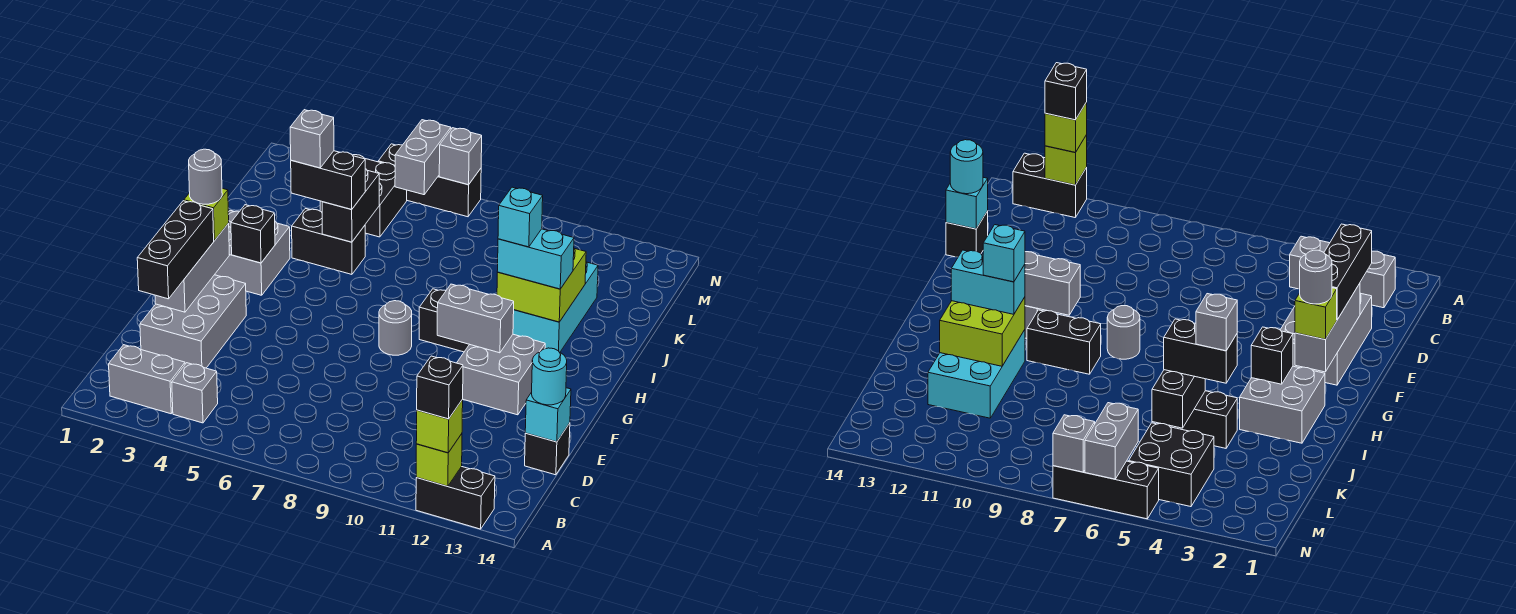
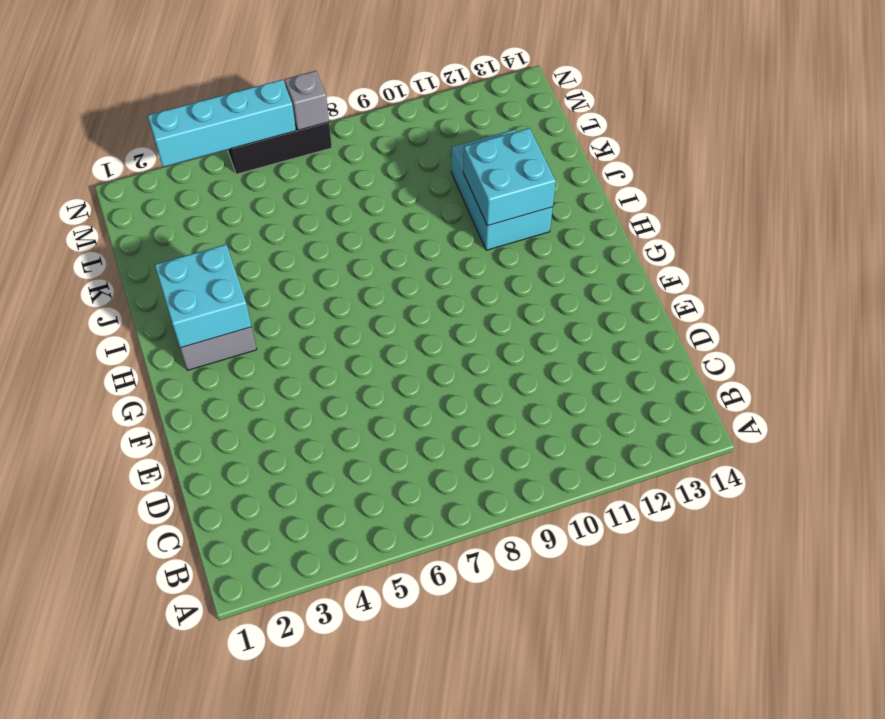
cyan 2x2 brick [155,244,252,348] -> black 1x1 brick [231,205,275,263]
cyan 2x2 brick [463,128,556,226] -> lime 2x2 brick [497,248,586,322]
cyan 1x4 brick [148,80,296,167] -> grey 1x2 brick [395,120,451,195]
none -> black 1x2 brick [416,467,495,529]
none -> grey 1x2 brick [109,345,185,414]
none -> grey 1x1 brick [172,363,218,423]
none -> grey 2x3 brick [140,275,246,368]

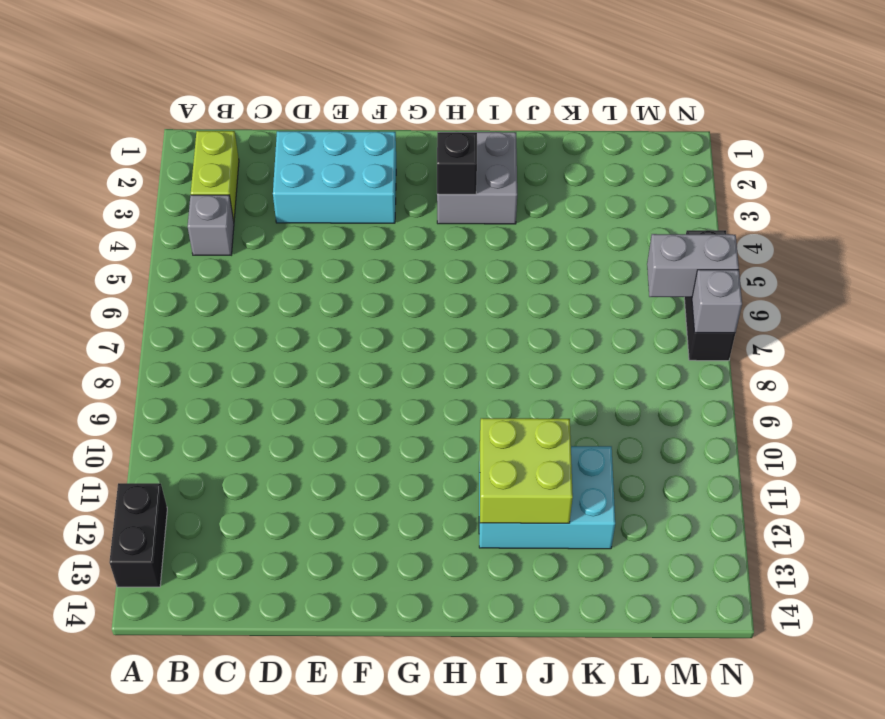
lime 1x2 brick [191,131,239,221] -> grey 1x2 brick [109,345,185,414]
cyan 2x3 brick [273,131,396,223] -> grey 2x3 brick [140,275,246,368]
none -> black 1x1 brick [525,423,570,475]
none -> grey 2x2 brick [457,334,545,415]
none -> grey 1x1 round brick [379,301,412,355]
none -> black 1x2 brick [419,289,469,352]

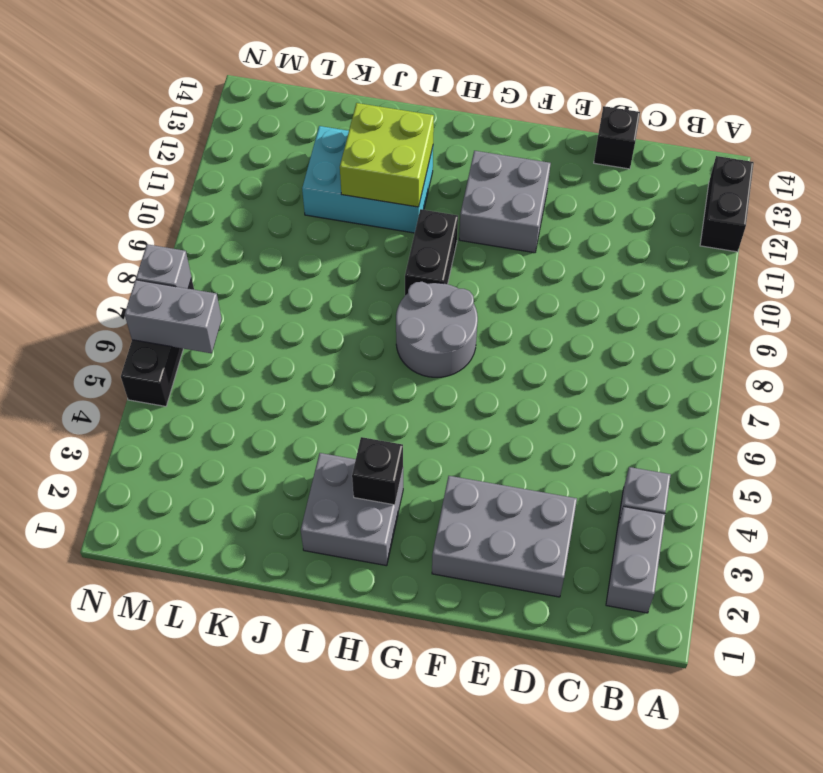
grey 2x2 round brick [396,282,478,377] -> grey 1x1 round brick [379,301,412,355]
none -> black 1x2 brick [292,209,366,274]
none -> black 2x2 brick [320,155,407,237]
none -> lime 1x1 brick [416,434,462,486]
none -> cyan 1x1 brick [525,388,571,442]

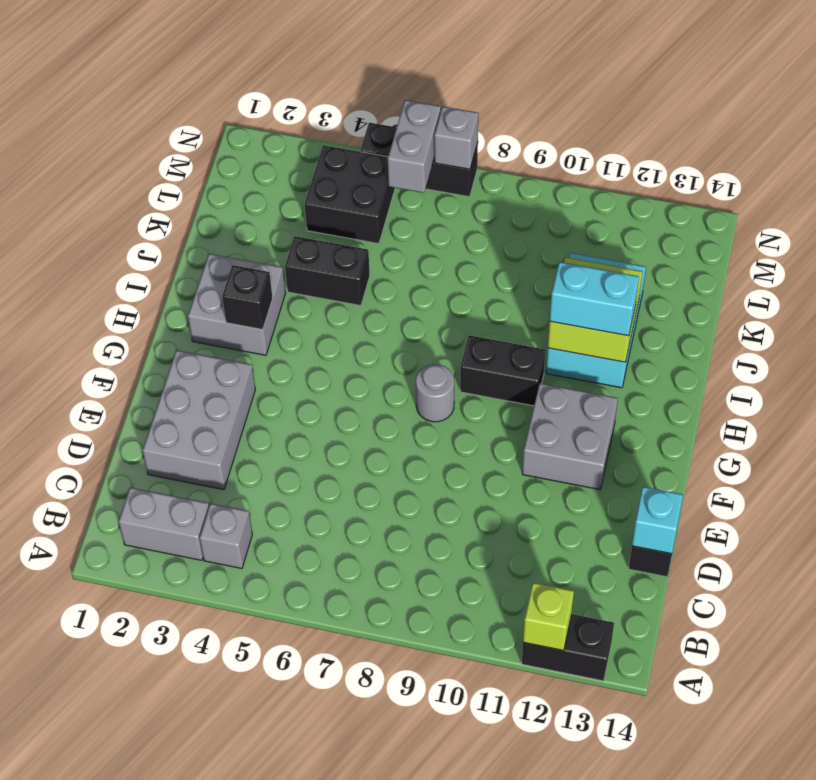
none -> grey 1x3 brick [155,223,229,312]
none -> grey 1x2 brick [437,284,514,353]
none -> black 1x2 brick [322,169,379,242]
none -> lime 1x1 brick [416,399,463,453]

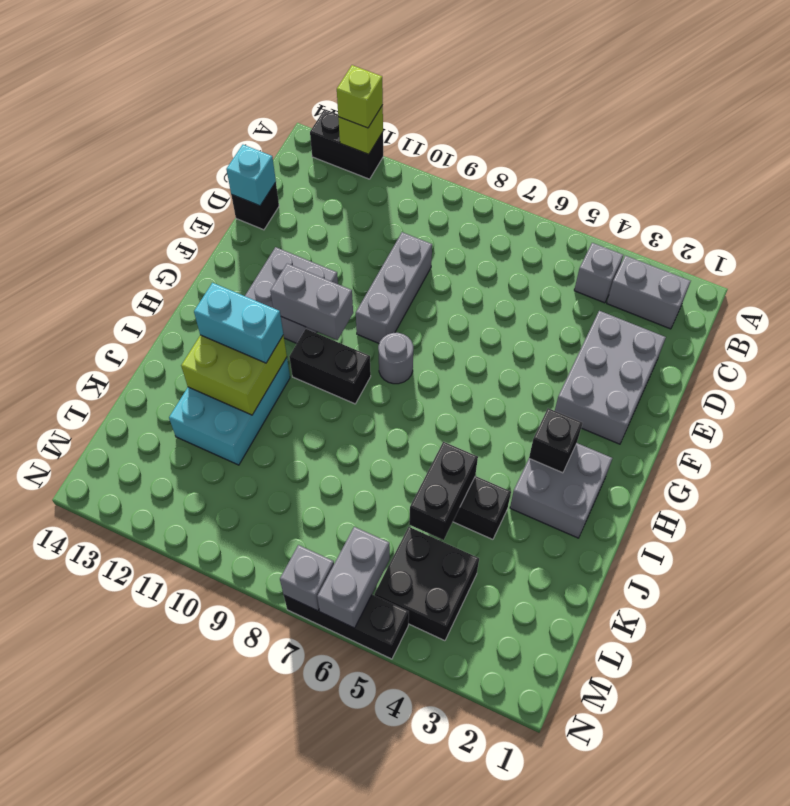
grey 1x3 brick [356,232,432,343] -> grey 1x3 brick moved to [155,223,229,312]
none -> black 1x3 brick [137,201,214,299]
none -> cyan 1x1 round brick [532,348,567,405]
none -> lime 1x1 brick [184,188,229,241]
none -> black 1x2 brick [291,151,365,209]

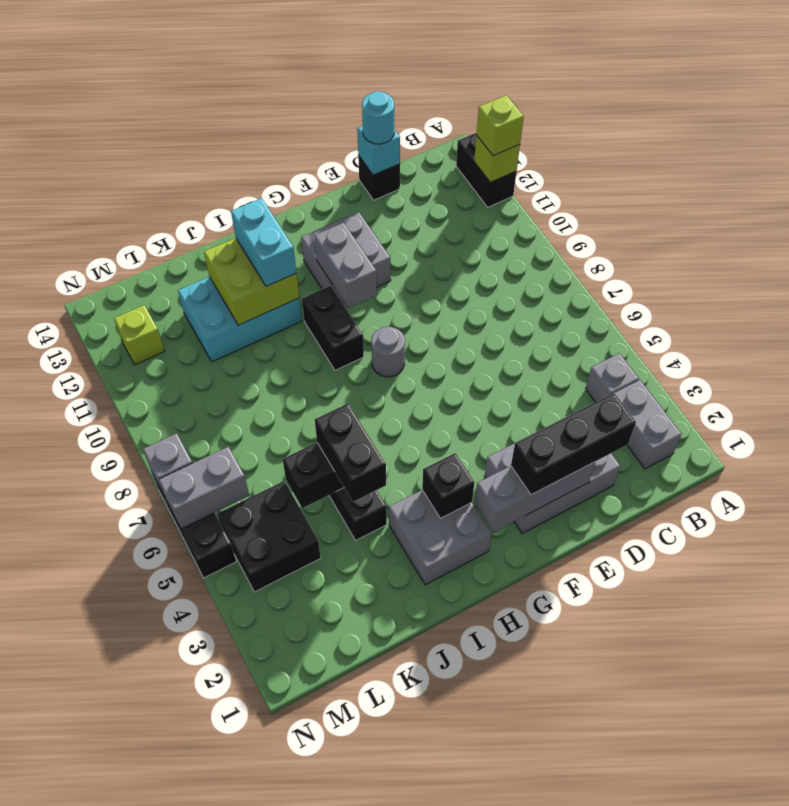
lime 1x1 brick [114,305,164,365] -> lime 1x1 brick moved to [184,188,229,241]
none -> black 1x1 brick [417,356,463,419]
none -> grey 1x1 round brick [189,149,222,204]
none -> cyan 1x1 brick [498,187,543,247]
none -> grey 1x1 brick [290,110,334,168]

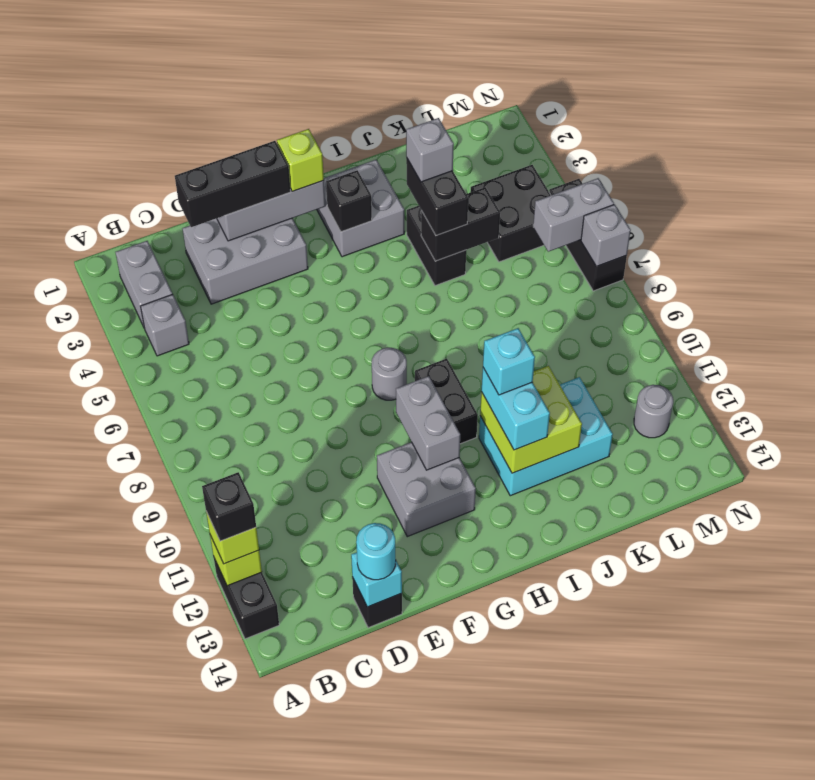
grey 1x1 round brick [634,385,673,438] -> grey 1x1 round brick moved to [189,149,222,204]

